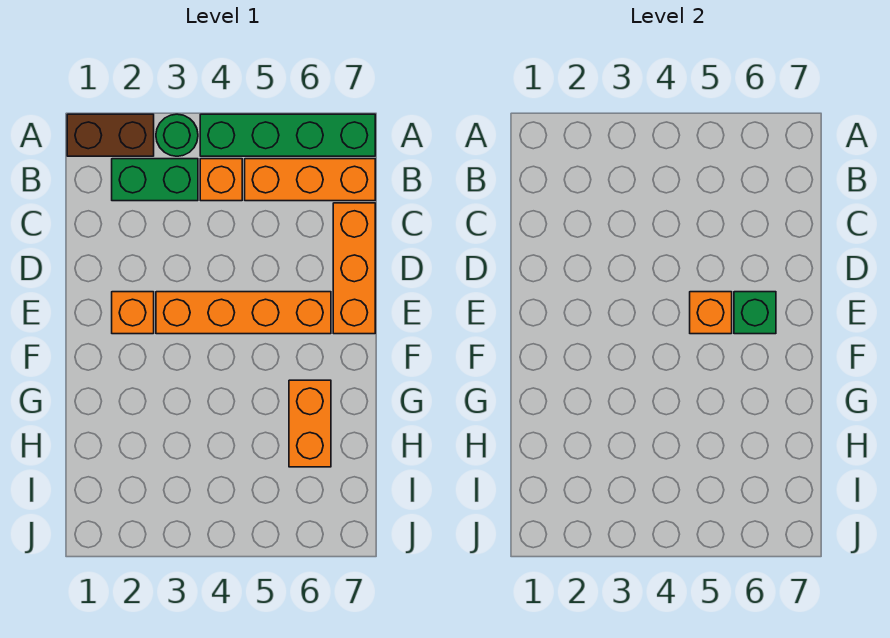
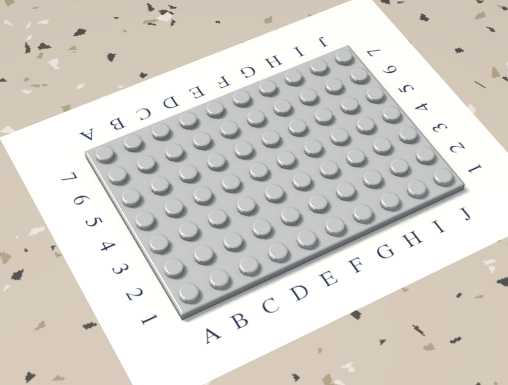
none -> brown 1x2 brick [67,114,154,156]
none -> green 1x1 round brick [156,114,198,156]
none -> green 1x4 brick [200,114,375,156]

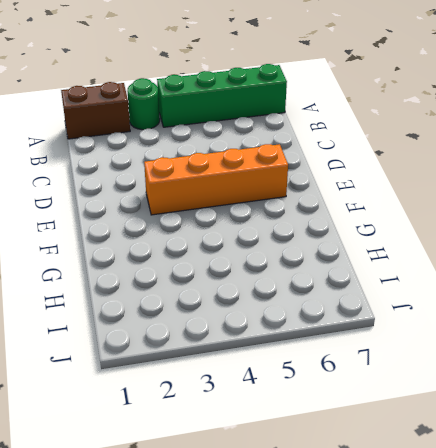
none -> green 1x2 brick [112,159,198,201]
none -> orange 1x1 brick [200,159,242,201]
none -> orange 1x3 brick [245,159,375,201]

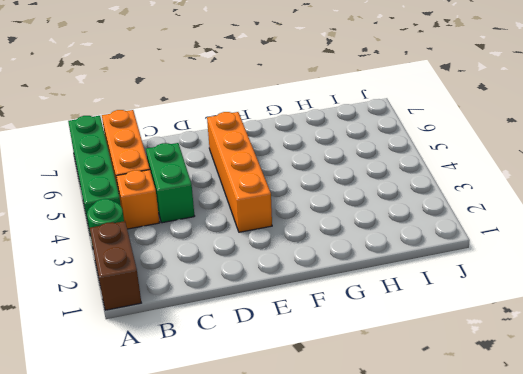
green 1x2 brick [146,143,194,223] -> green 1x2 brick moved to [112,159,198,201]
none -> orange 1x3 brick [333,203,375,334]
none -> orange 1x1 brick [112,292,154,334]
none -> orange 1x2 brick [289,380,331,467]

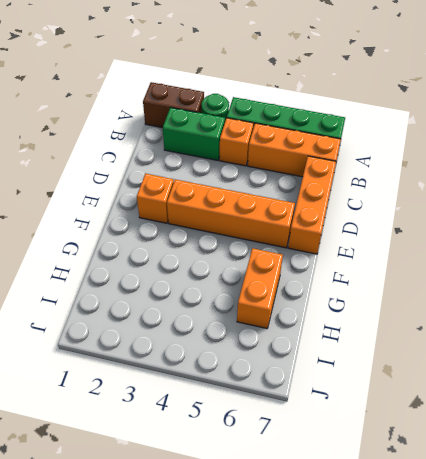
none -> orange 1x1 brick [690,292,732,334]
none -> green 1x1 brick [734,292,776,334]

